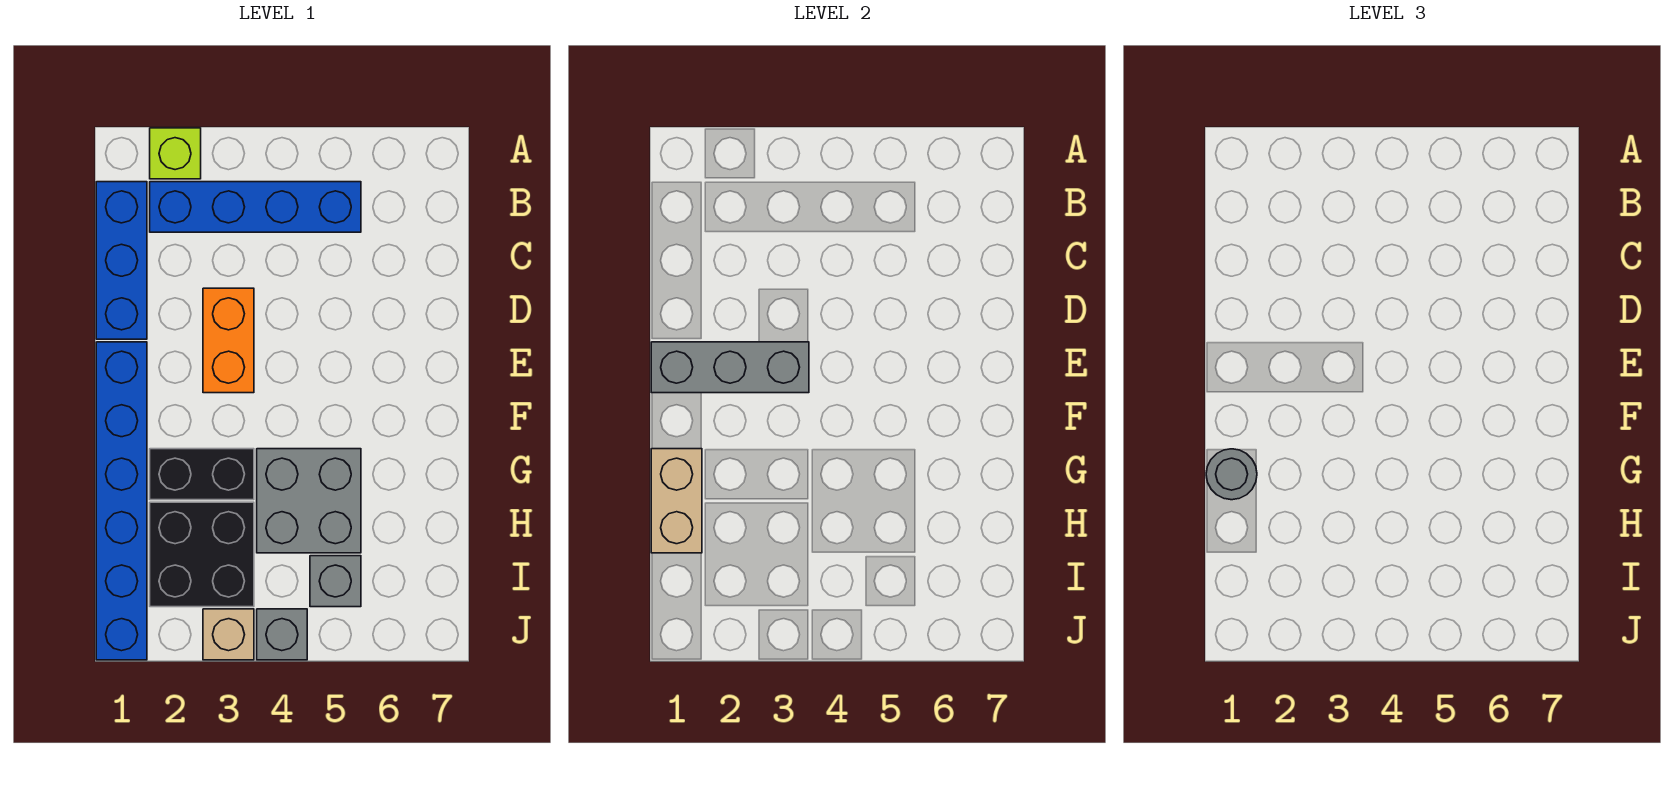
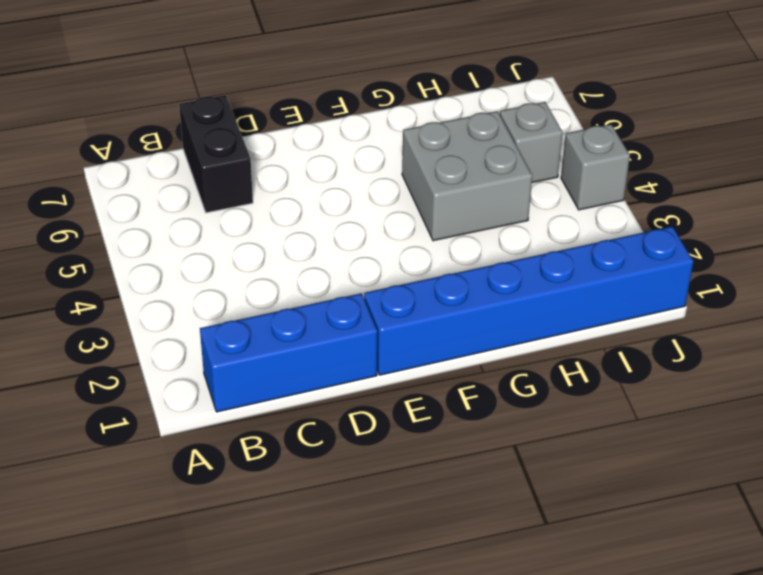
black 1x2 brick [179,95,253,213] -> black 1x2 brick moved to [150,449,254,500]
none -> lime 1x1 brick [150,128,201,179]
none -> blue 1x4 brick [150,182,361,232]
none -> orange 1x2 brick [203,288,254,393]

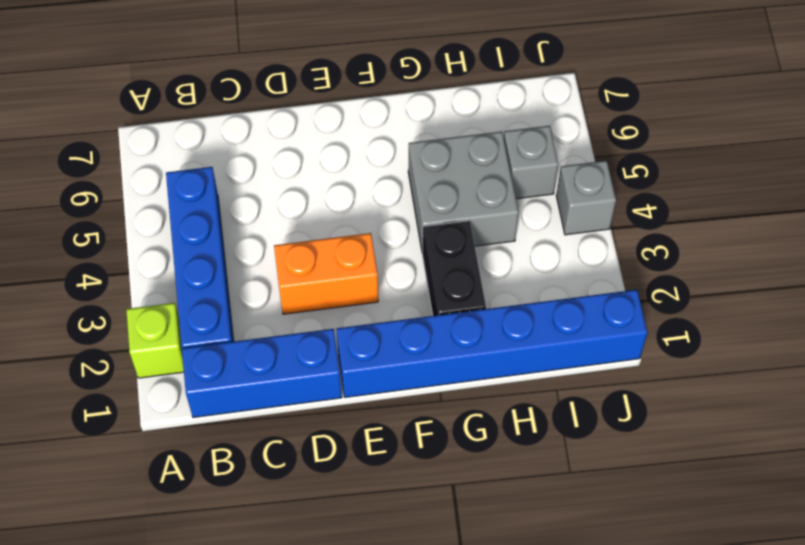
none -> black 2x2 brick [150,502,254,607]
none -> tan 1x1 brick [203,609,254,660]
none -> grey 1x3 brick [651,342,809,393]

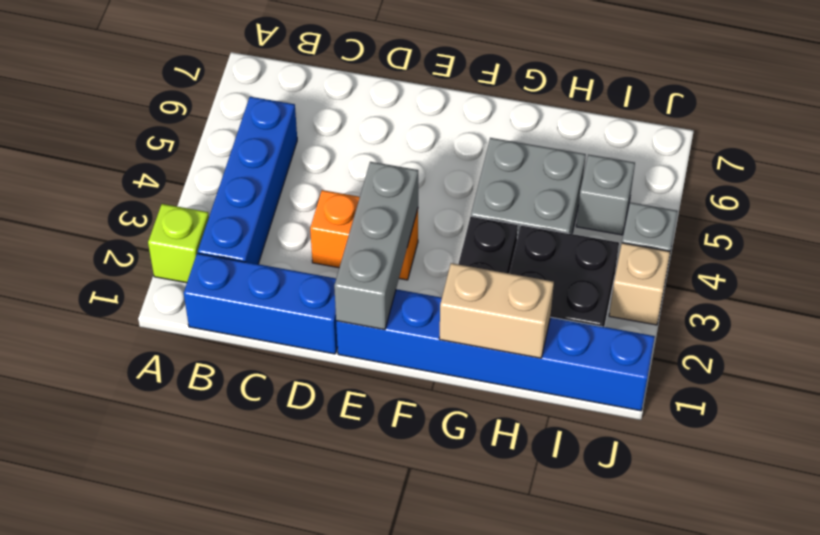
none -> grey 1x1 round brick [1206,449,1257,500]

